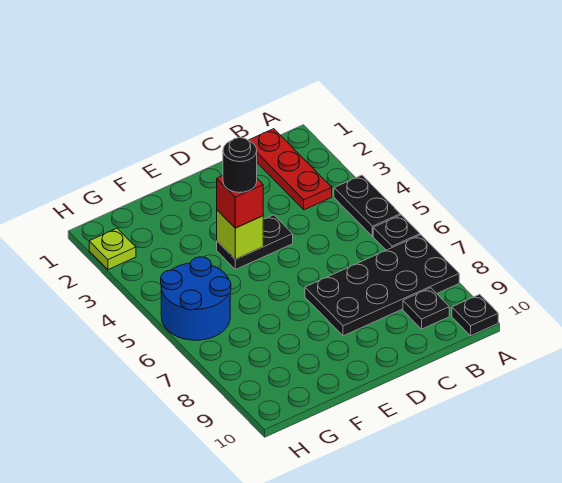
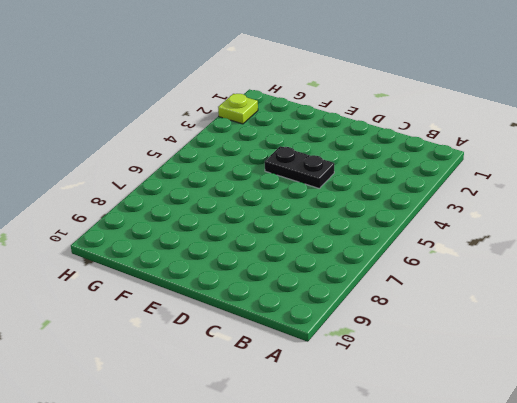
none -> black 1x2 plate [334,175,400,236]
none -> black 1x1 plate [373,215,420,250]
none -> black 2x4 plate [305,235,459,336]

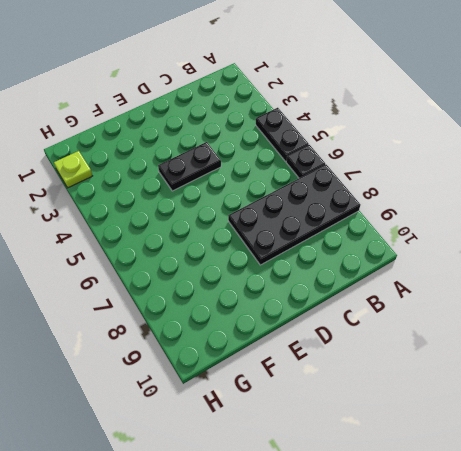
none -> black 1x1 plate [452,294,498,336]
none -> red 1x3 plate [248,129,332,210]
none -> black 1x1 plate [403,288,449,329]

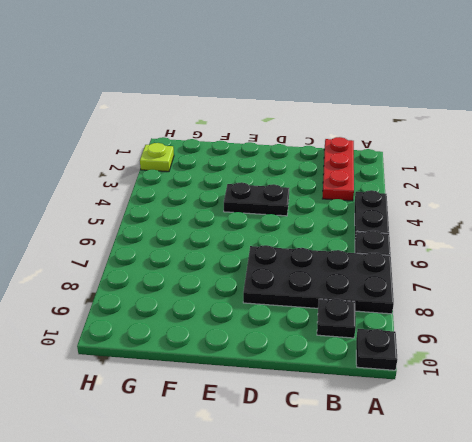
none -> blue 2x2 round brick [161,257,231,340]
none -> lime 1x1 brick [217,210,263,259]
none -> red 1x1 brick [217,176,263,228]

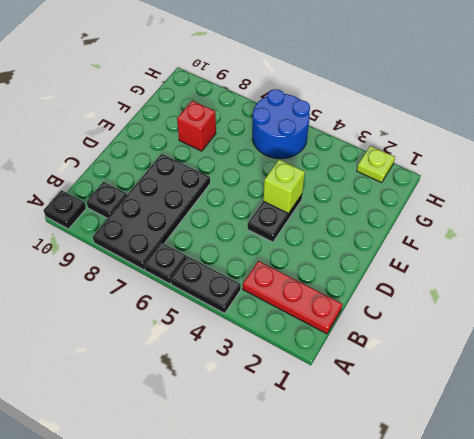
red 1x1 brick [177,101,216,151] -> red 1x1 brick moved to [217,176,263,228]
none -> black 1x1 round brick [223,138,257,193]

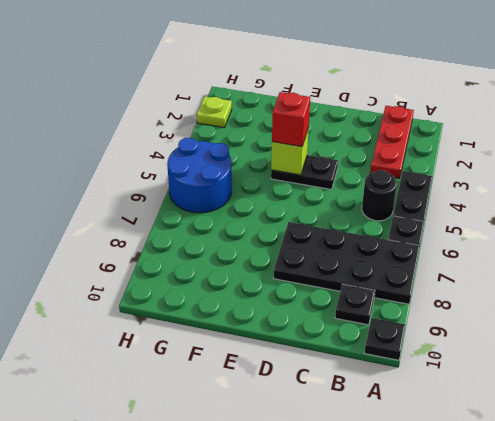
black 1x1 round brick [362,170,397,221] -> black 1x1 round brick moved to [223,138,257,193]

